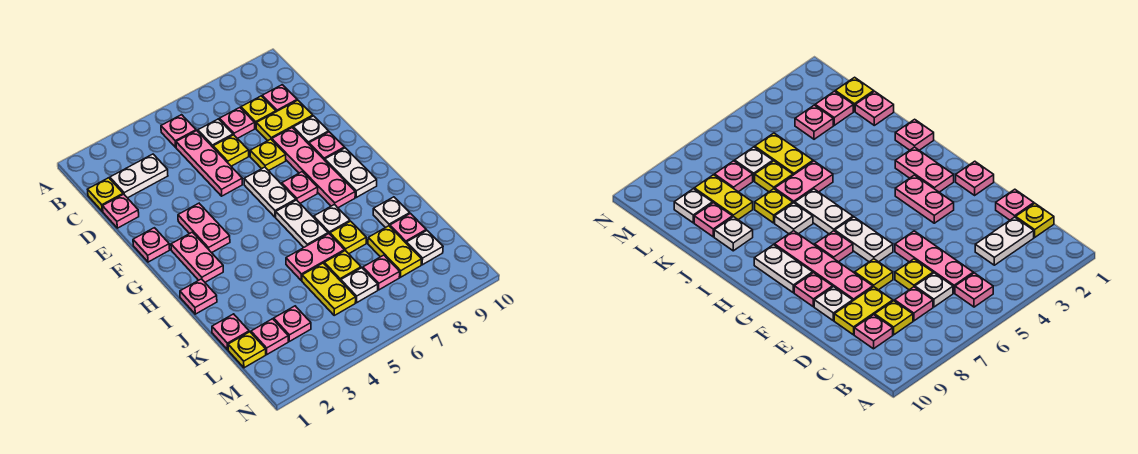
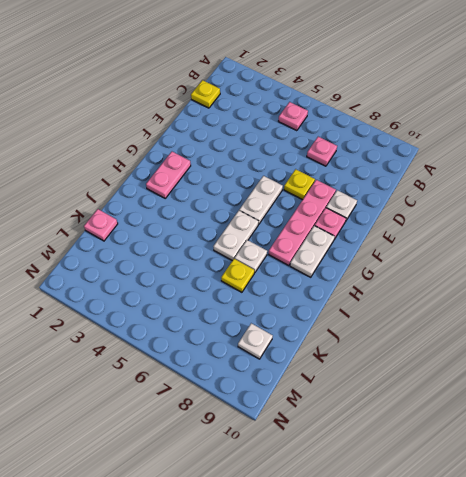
none -> white 1x2 plate [110,154,168,198]
none -> pink 1x3 plate [176,131,242,196]
none -> white 1x1 plate [198,119,233,147]
none -> yellow 1x1 plate [241,96,276,128]

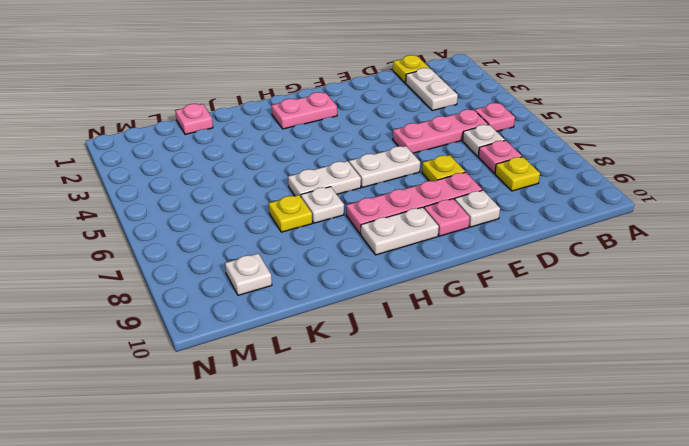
none -> pink 1x1 plate [262,85,297,112]
none -> pink 1x1 plate [103,194,139,228]
none -> yellow 1x1 plate [213,135,249,166]
none -> yellow 1x2 plate [256,100,313,141]

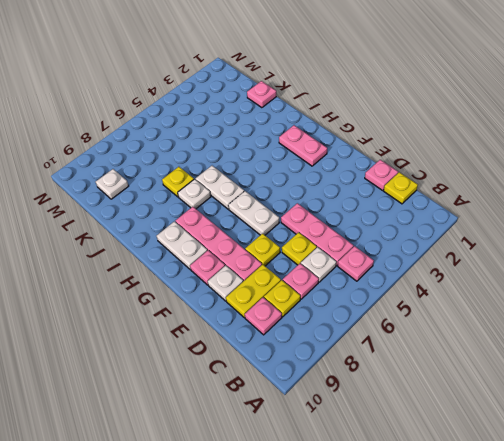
none -> white 1x2 plate [110,154,168,198]
none -> pink 1x1 plate [133,228,170,262]
none -> pink 1x2 plate [178,203,230,253]
none -> pink 1x1 plate [282,172,318,203]

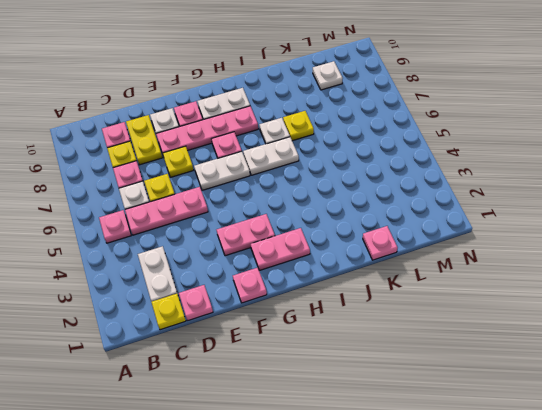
none -> pink 1x1 plate [180,279,217,314]
none -> pink 1x2 plate [286,234,345,281]
none -> white 1x1 plate [373,197,410,228]
none -> yellow 1x2 plate [302,263,356,315]

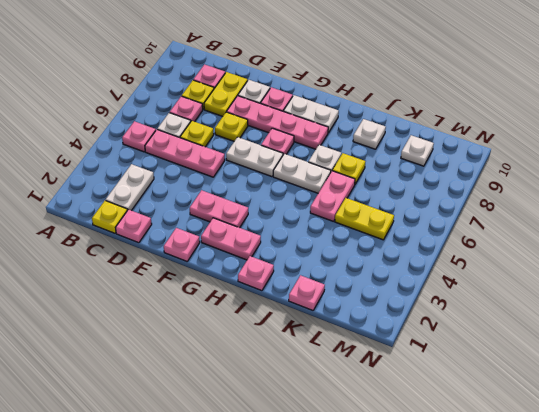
none -> yellow 1x1 plate [324,251,361,281]
none -> yellow 1x2 plate [368,226,421,277]
none -> pink 1x1 plate [390,214,426,244]
none -> yellow 1x1 plate [228,332,266,368]

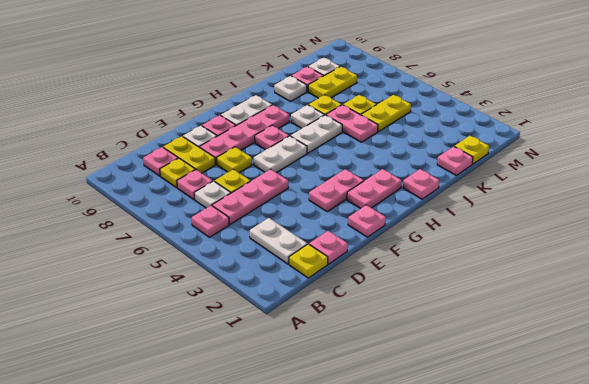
none -> pink 1x1 plate [251,319,288,354]
none -> pink 1x1 plate [274,306,311,341]
none -> white 1x1 plate [341,268,378,303]
none -> pink 1x1 plate [363,255,400,290]

